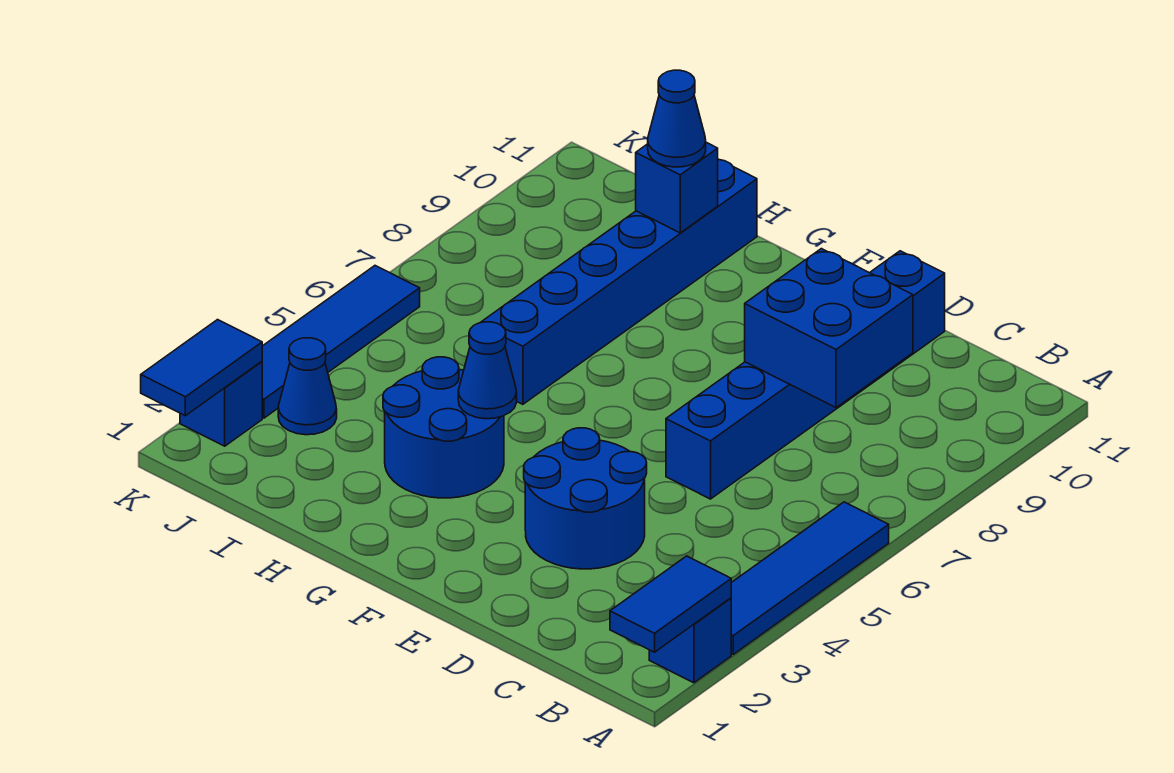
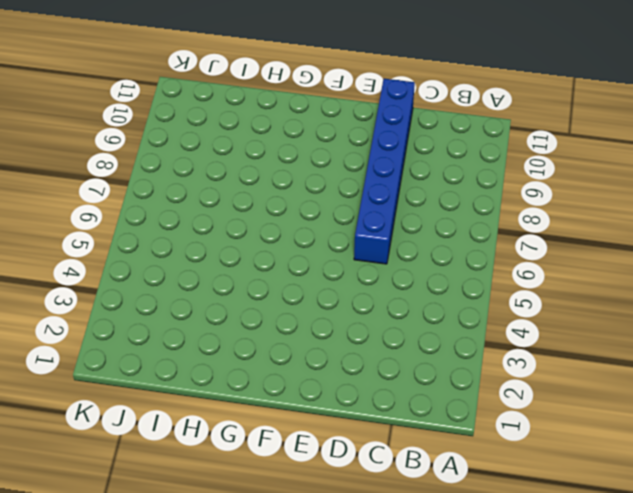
none -> blue 1x1 brick [649,598,731,683]
none -> blue 1x4 tile [731,502,889,654]
none -> blue 2x2 round brick [524,428,647,569]

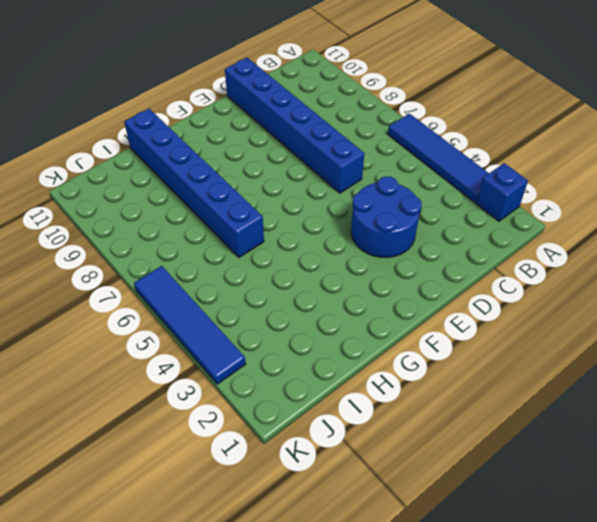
none -> blue 2x2 round brick [383,357,504,498]
none -> blue 1x1 cone [278,338,337,435]
none -> blue 1x1 brick [180,361,262,446]

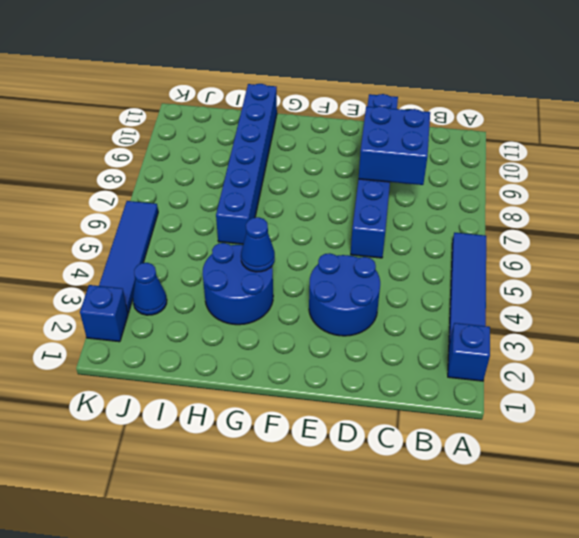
none -> blue 1x2 tile [610,556,731,652]
none -> blue 1x1 brick [636,142,718,233]
none -> blue 1x2 tile [141,320,262,416]

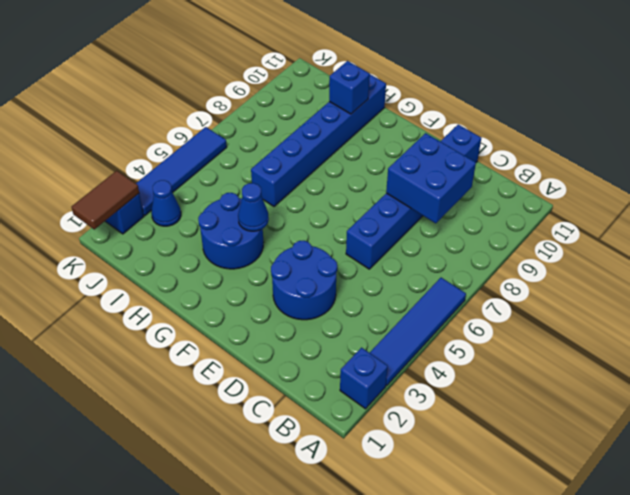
brown 1x2 tile [72,171,139,229] -> blue 1x2 tile [141,320,262,416]
none -> blue 1x2 tile [610,556,731,652]
none -> blue 1x1 cone [648,70,706,167]

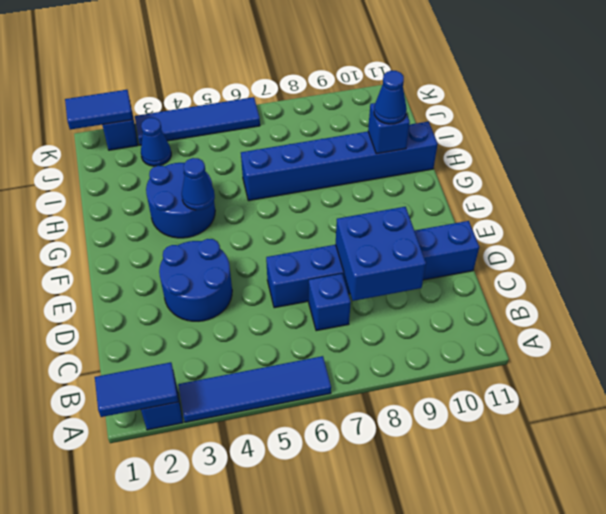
blue 1x1 brick [309,273,351,331] -> none

